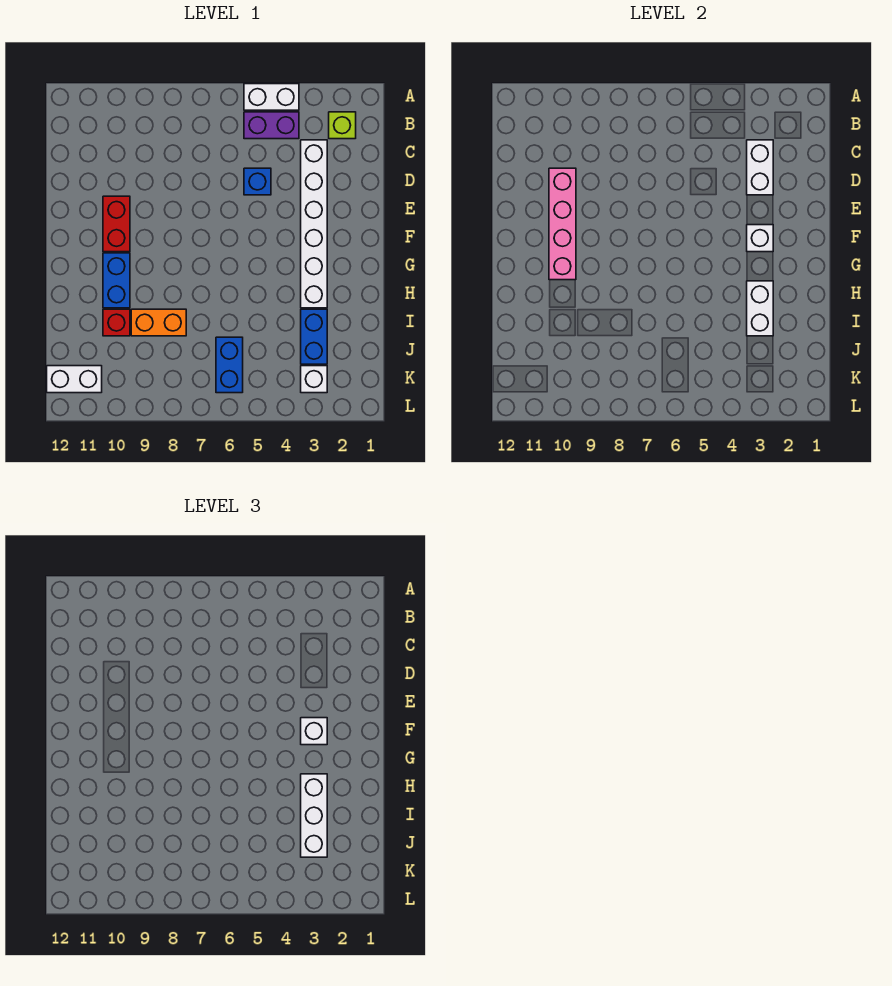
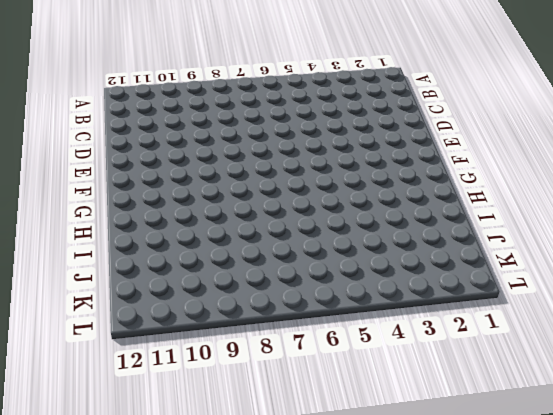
none -> white 1x2 brick [244,84,299,110]
none -> lime 1x1 brick [329,112,356,139]
none -> purple 1x2 brick [244,112,299,139]

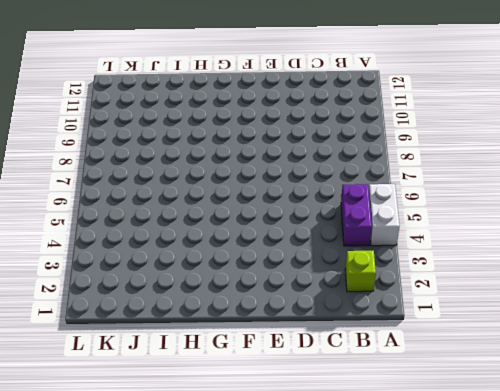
none -> white 1x6 brick [301,140,327,308]
none -> blue 1x1 brick [244,168,271,195]
none -> red 1x2 brick [103,196,130,252]

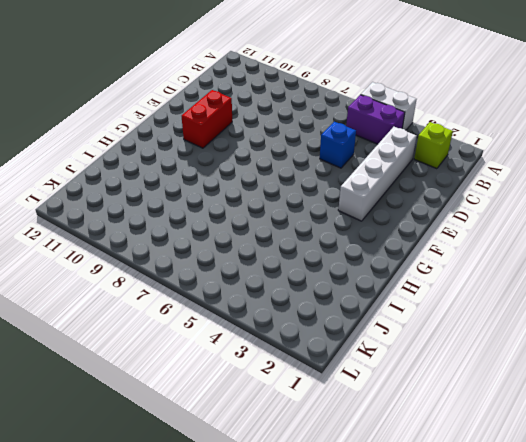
white 1x4 brick [338,127,417,221] -> white 1x6 brick [301,140,327,308]
none -> blue 1x2 brick [103,253,130,308]
none -> blue 1x2 brick [301,309,327,364]
none -> orange 1x2 brick [131,309,186,336]

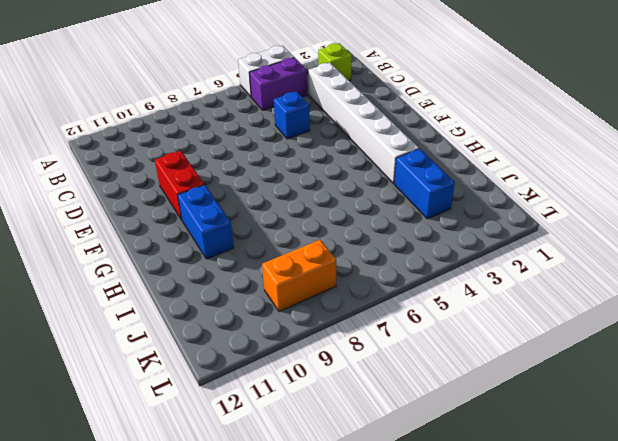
orange 1x2 brick [262,240,336,311] -> orange 1x2 brick moved to [131,309,186,336]
none -> red 1x1 brick [103,309,130,336]
none -> blue 1x2 brick [216,337,243,393]
none -> white 1x1 brick [301,366,327,393]

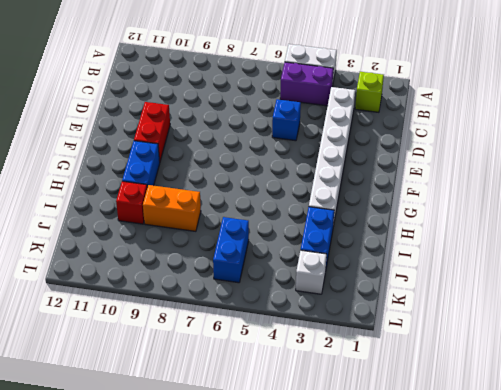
none -> white 1x2 brick [47,366,102,393]
none -> white 1x2 brick [747,140,773,195]
none -> pink 1x4 brick [549,168,576,280]

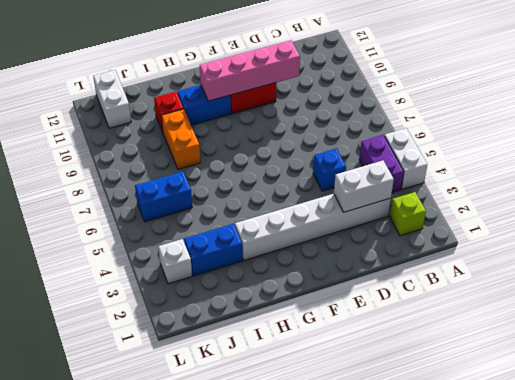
none -> white 1x1 brick [747,225,773,252]
none -> white 1x2 brick [747,281,773,336]
none -> white 1x1 brick [301,718,327,745]

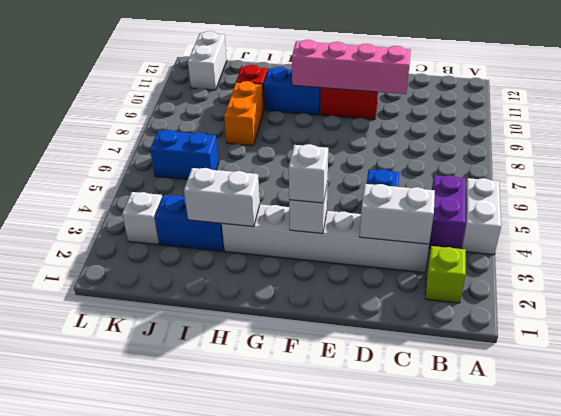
none -> white 1x3 brick [301,774,327,857]

